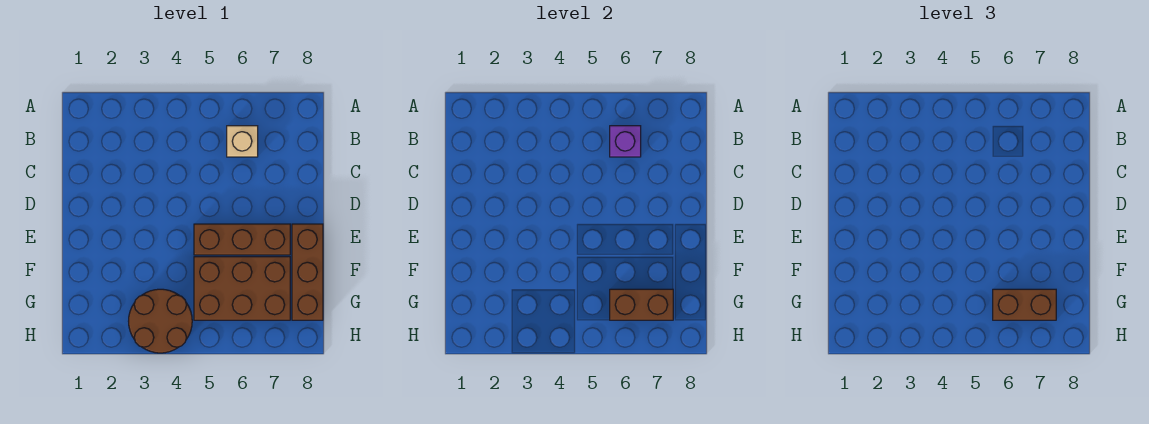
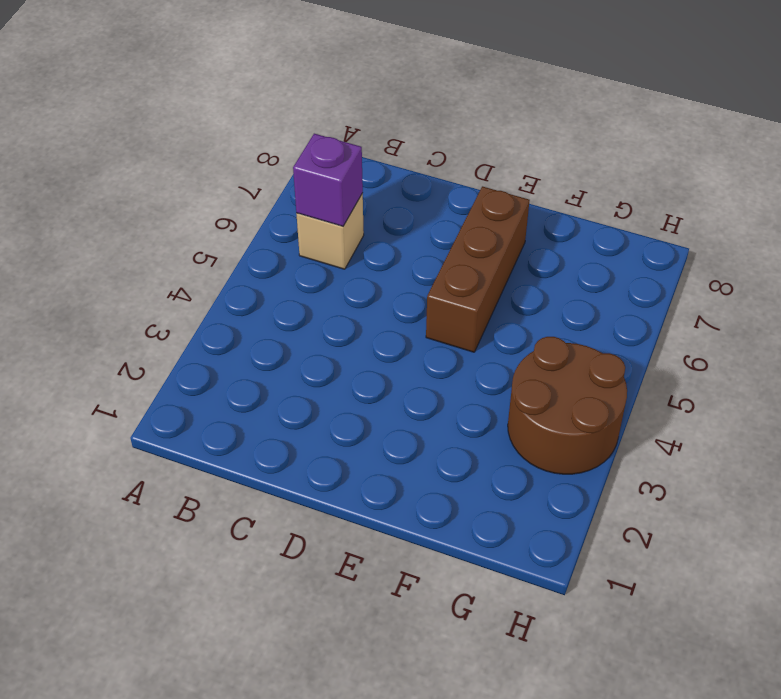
none -> brown 1x3 brick [292,224,323,320]
none -> brown 2x3 brick [194,257,290,320]

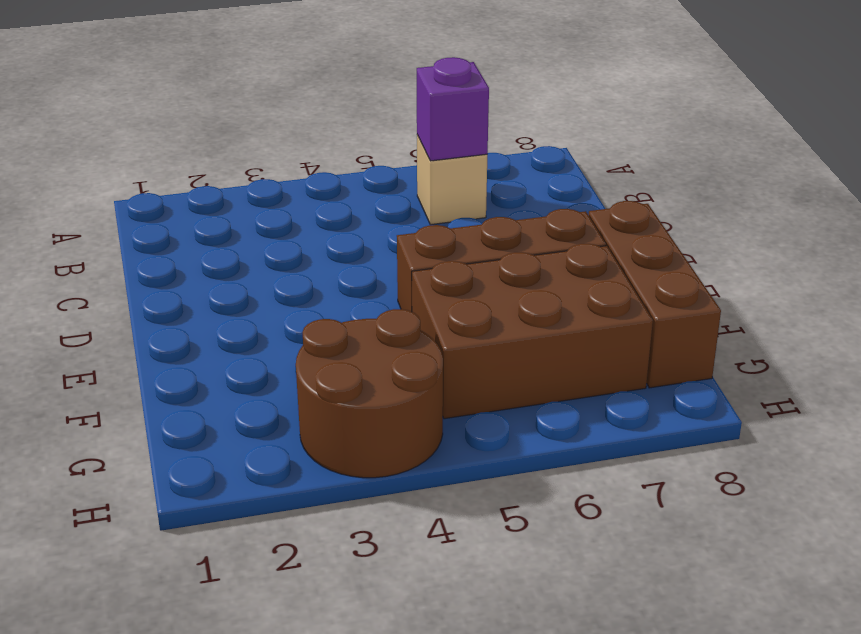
none -> brown 1x2 brick [610,289,673,320]
none -> brown 1x2 brick [993,289,1056,320]

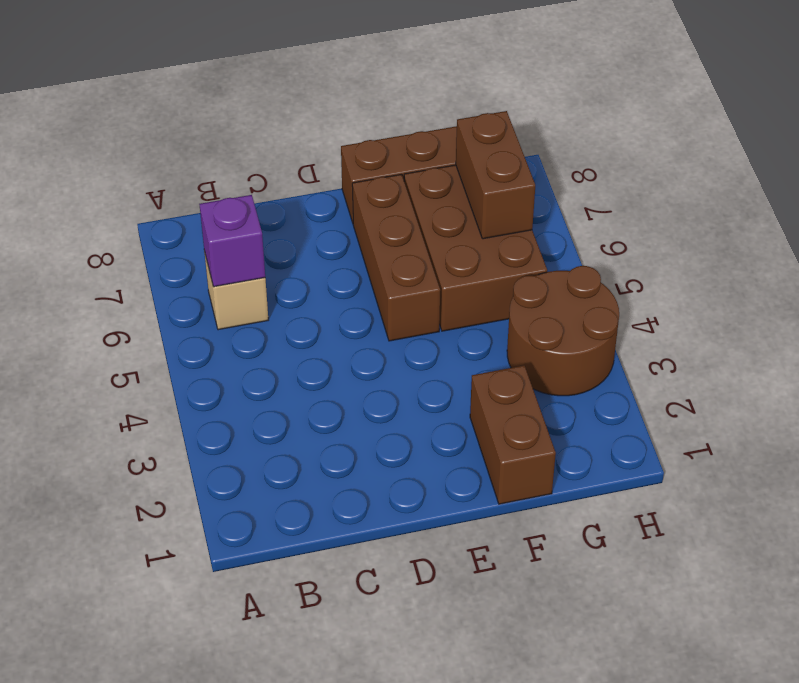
brown 1x2 brick [470,366,556,504] -> brown 1x2 brick moved to [993,289,1056,320]

